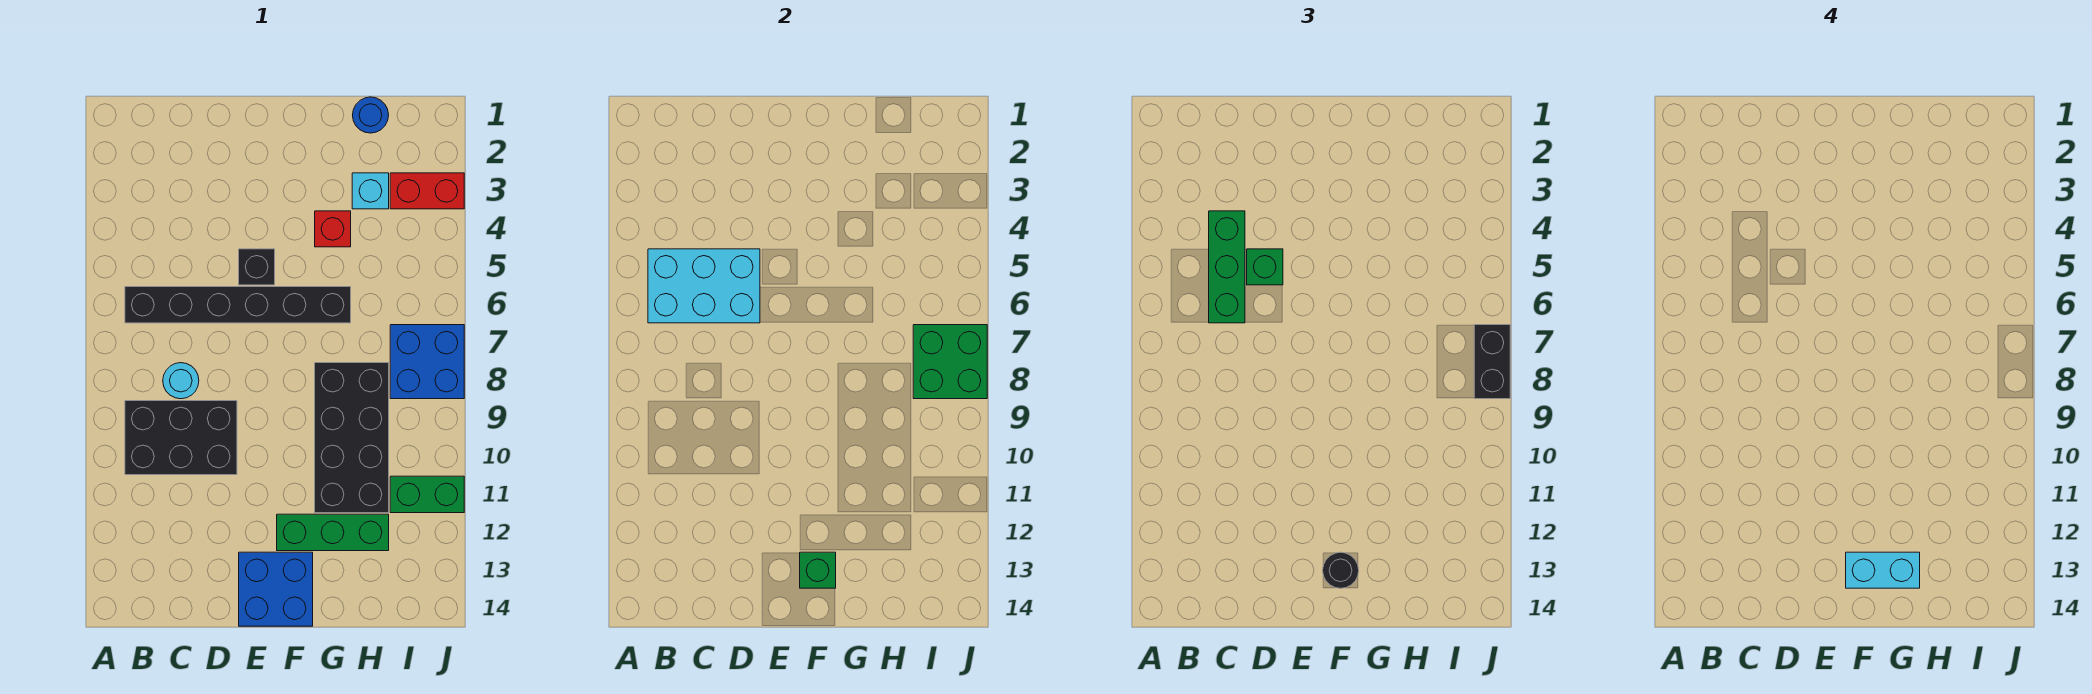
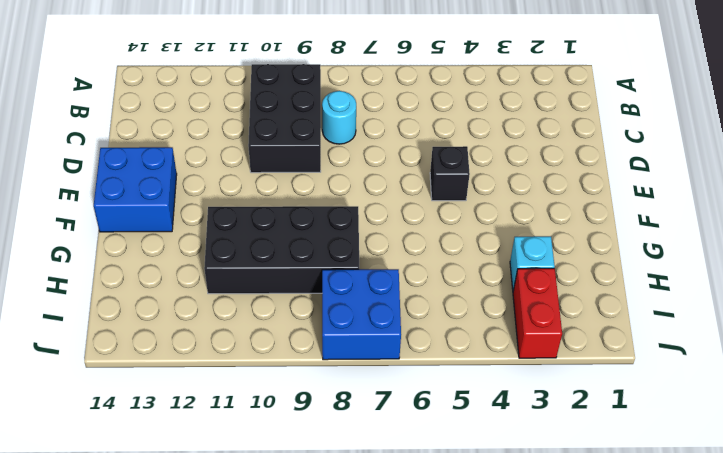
none -> black 1x6 brick [125,287,351,323]
none -> green 1x3 brick [277,514,389,551]
none -> red 1x1 brick [315,211,351,247]

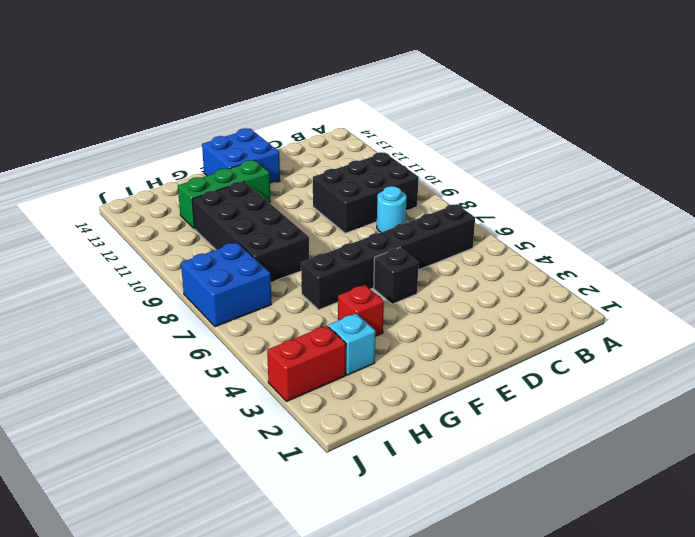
none -> blue 1x1 round brick [353,97,389,133]
none -> green 1x2 brick [390,476,464,513]
none -> cyan 2x3 brick [648,249,760,323]

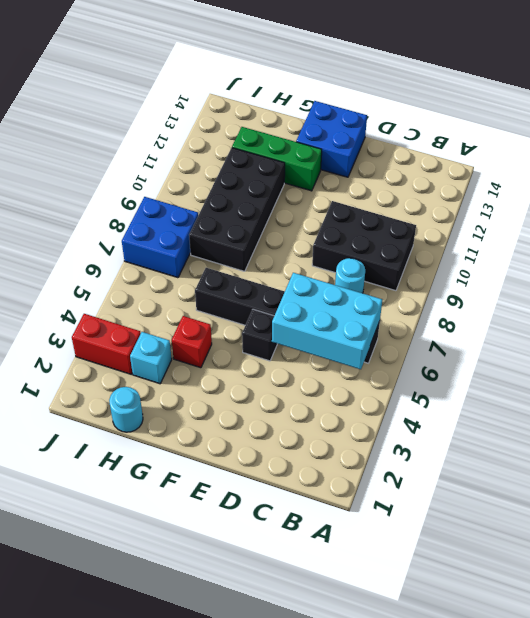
cyan 1x1 round brick [109,387,143,432] -> blue 1x1 round brick [353,97,389,133]
none -> green 1x2 brick [390,476,464,513]
none -> green 1x1 brick [800,552,836,588]
none -> green 2x2 brick [913,325,987,399]

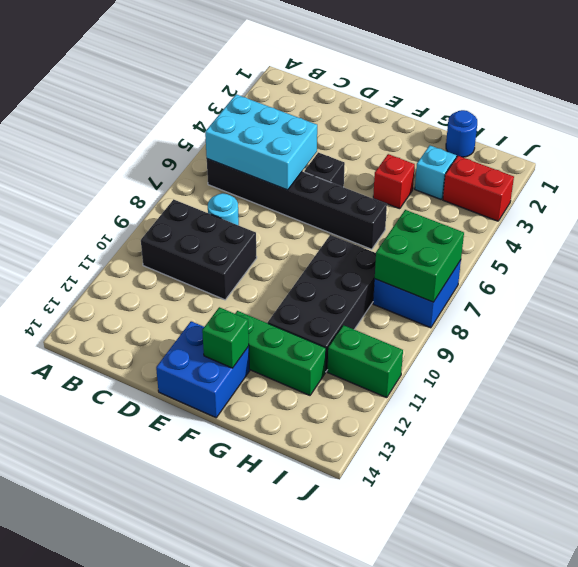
none -> green 1x3 brick [1209,211,1245,323]
none -> green 1x1 brick [1247,249,1283,285]
none -> black 1x1 round brick [1323,552,1359,588]

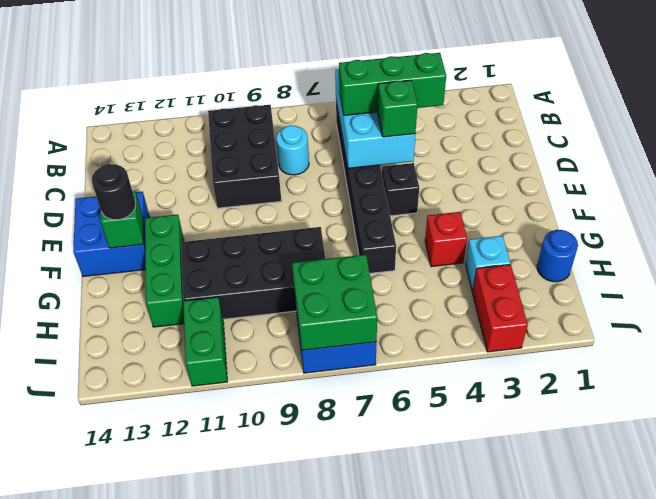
none -> black 1x2 brick [1474,325,1510,399]
none -> cyan 1x2 brick [1846,552,1920,588]

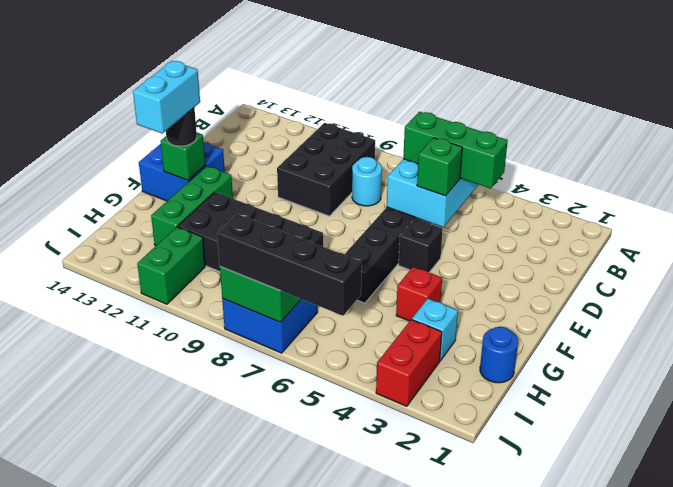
black 1x4 brick [217,214,362,316] -> black 1x2 brick [1474,325,1510,399]

